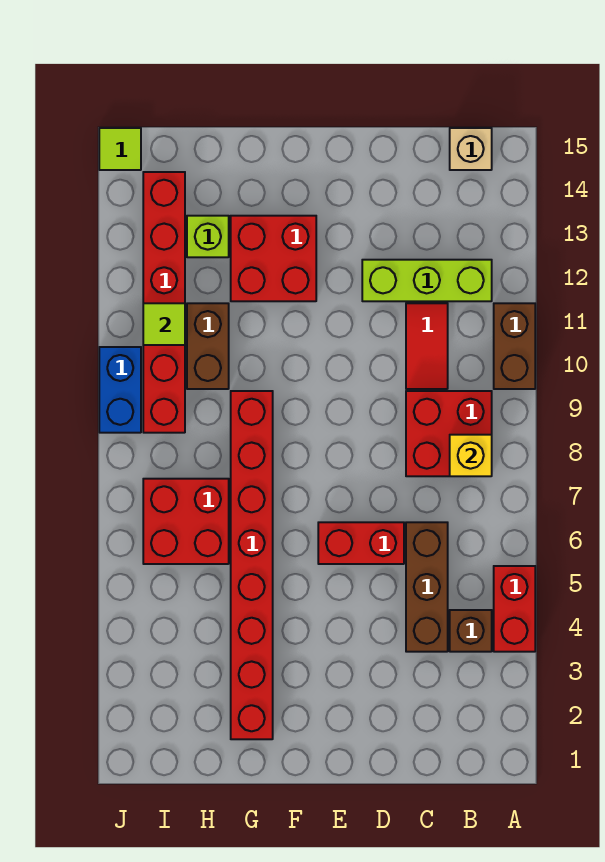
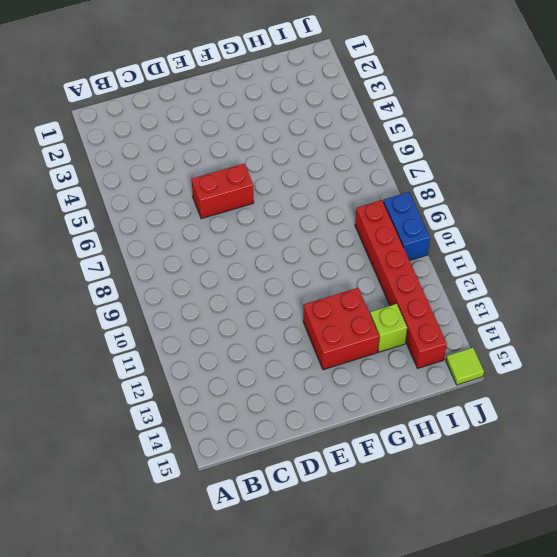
none -> red 1x2 brick [494,566,535,652]
none -> brown 1x2 brick [494,303,535,389]
none -> brown 1x1 brick [450,610,492,652]

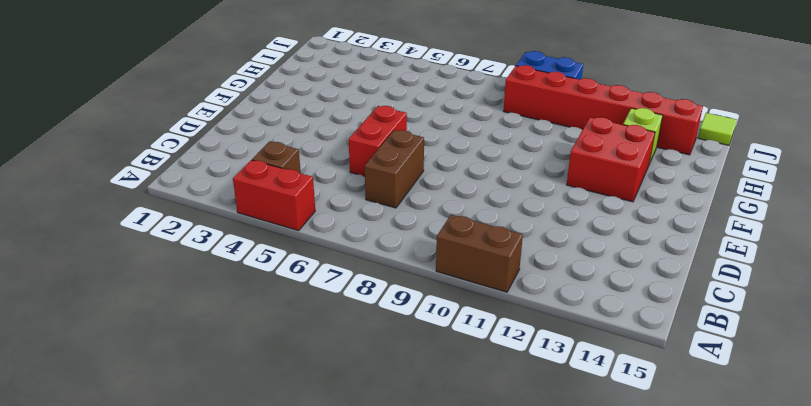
brown 1x2 brick [365,130,424,208] -> brown 1x2 brick turned to [187,303,229,389]
none -> red 2x2 brick [406,391,492,476]
none -> lime 1x3 brick [362,260,492,301]
none -> tan 1x1 brick [450,128,492,170]

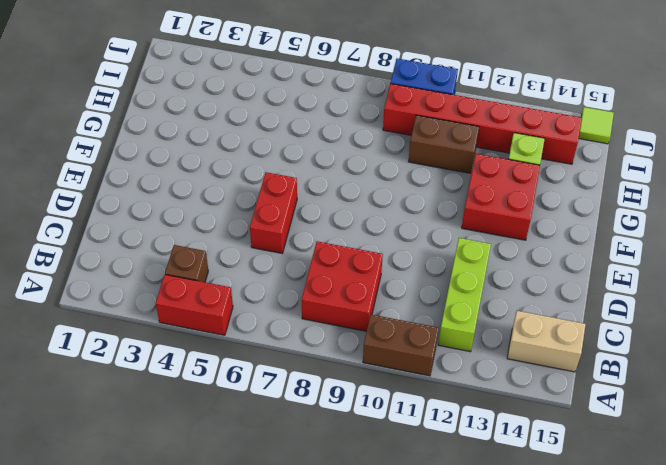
tan 1x2 brick [507,311,586,372] -> tan 1x1 brick [450,128,492,170]
none -> brown 1x3 brick [406,522,448,652]
none -> red 1x2 tile [406,303,448,389]
none -> red 1x8 brick [231,391,273,739]

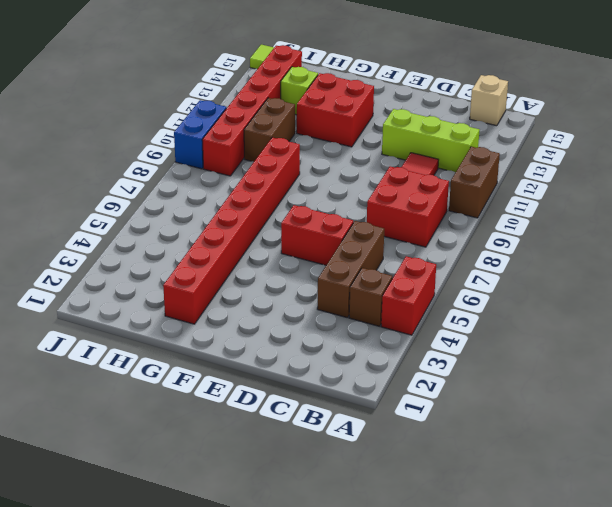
none -> red 2x2 brick [143,479,229,564]
none -> yellow 1x1 brick [450,435,492,476]
none -> lime 1x1 tile [143,303,185,345]

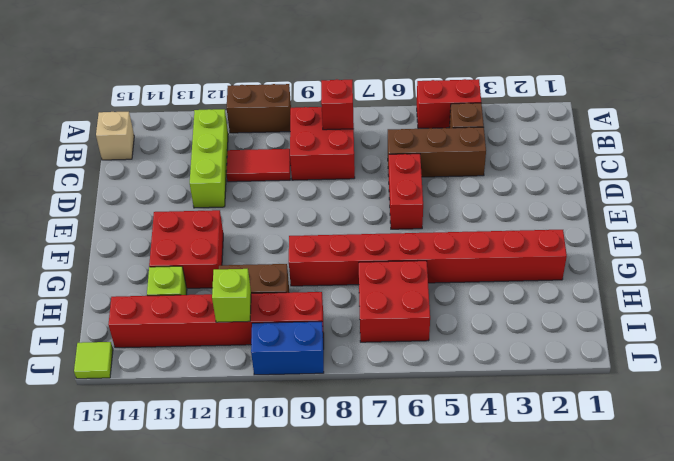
red 1x1 brick [321,79,354,130] -> yellow 1x1 brick [450,435,492,476]
lime 1x1 brick [212,269,251,322] -> lime 1x1 tile [143,303,185,345]

